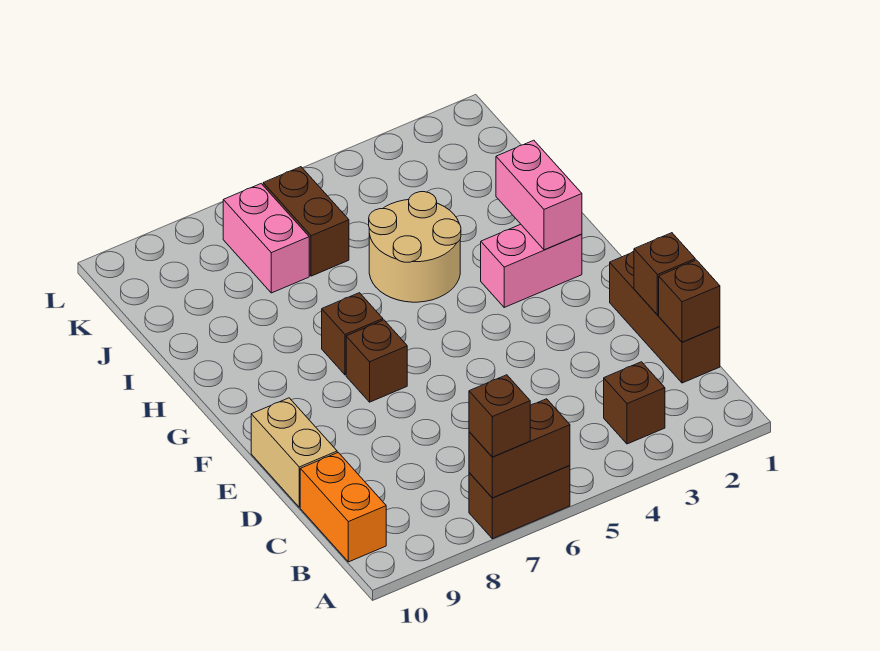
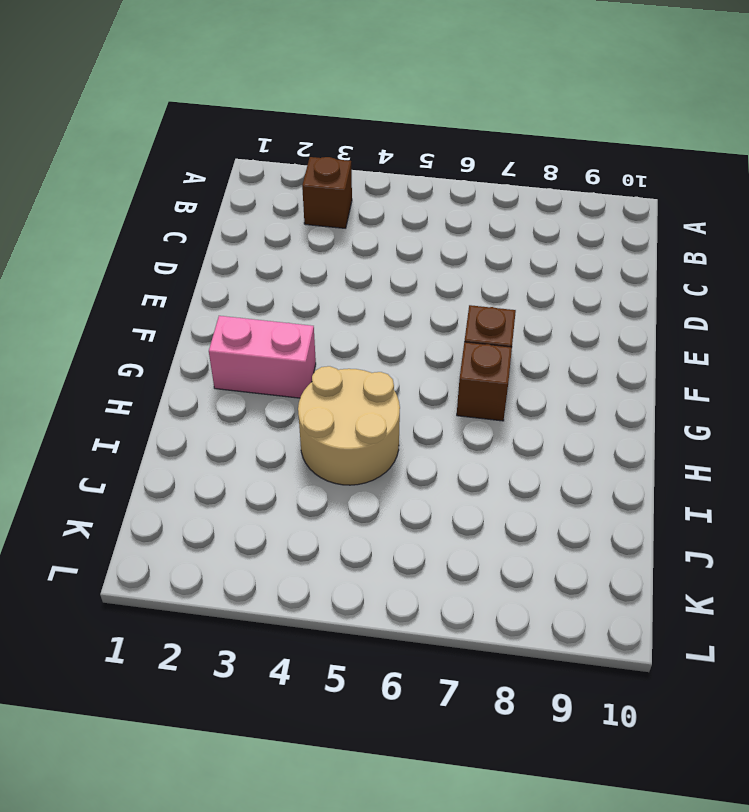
none -> brown 1x2 brick [469,466,570,539]
none -> orange 1x2 brick [300,453,386,562]
none -> brown 1x3 brick [610,252,720,383]

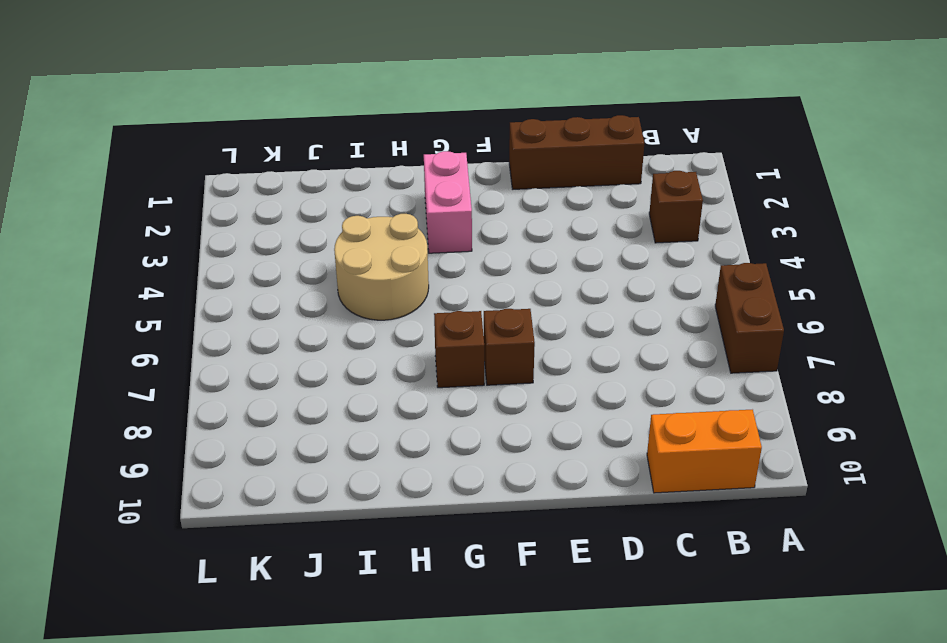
none -> tan 1x2 brick [251,398,337,507]
none -> brown 1x2 brick [263,167,349,276]
none -> pink 1x2 brick [223,184,309,293]

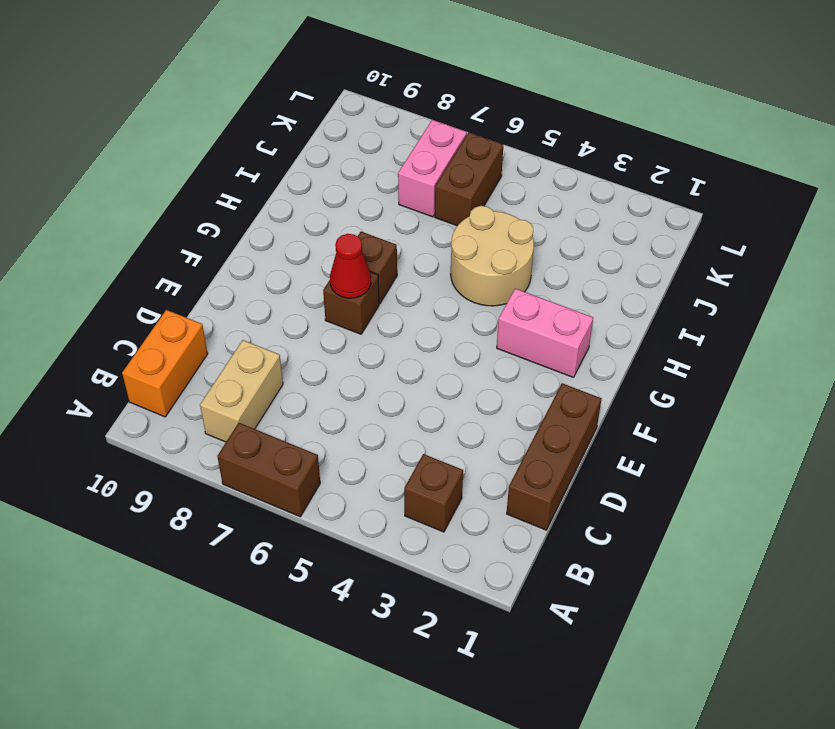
tan 1x2 brick [200,340,283,442] -> tan 1x2 brick moved to [251,398,337,507]
red 1x1 cone [330,234,371,298] -> none
none -> brown 1x2 brick [469,399,570,498]
none -> brown 1x1 brick [659,260,720,342]
none -> brown 1x1 brick [634,233,695,315]

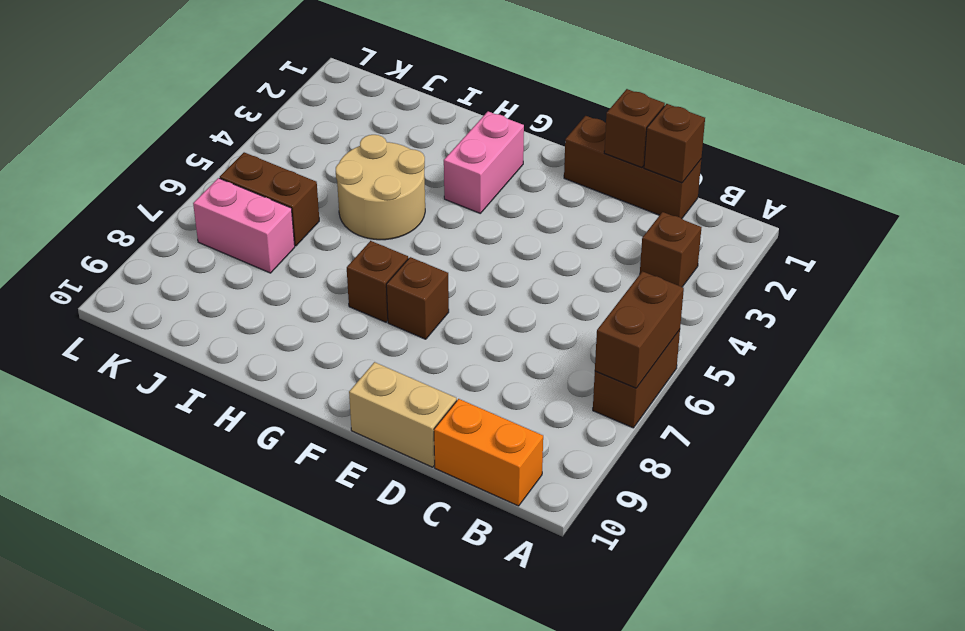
none -> pink 1x2 brick [496,140,582,250]
none -> brown 1x1 brick [469,375,530,457]

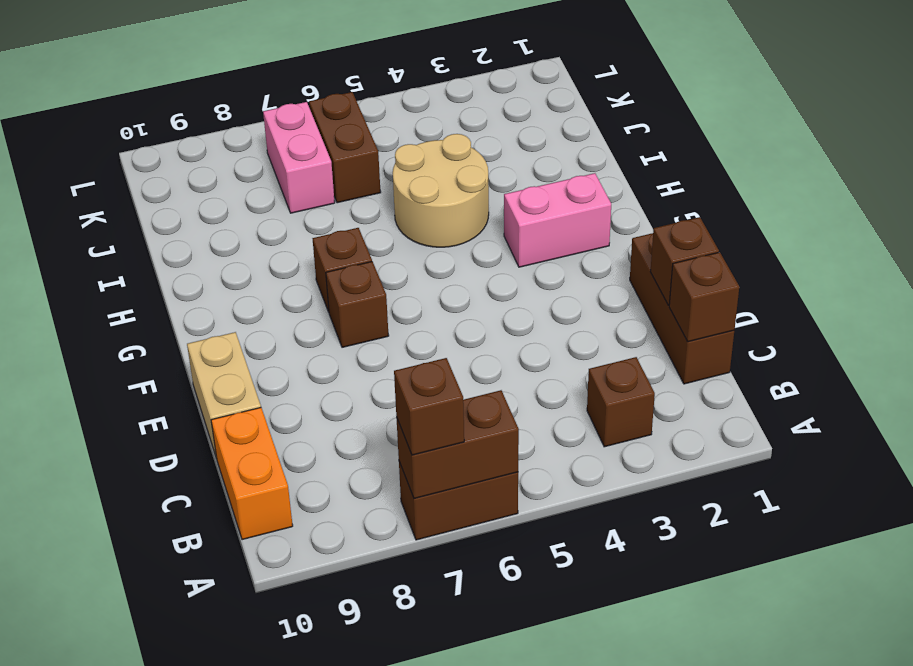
none -> pink 1x2 brick [496,140,582,250]

